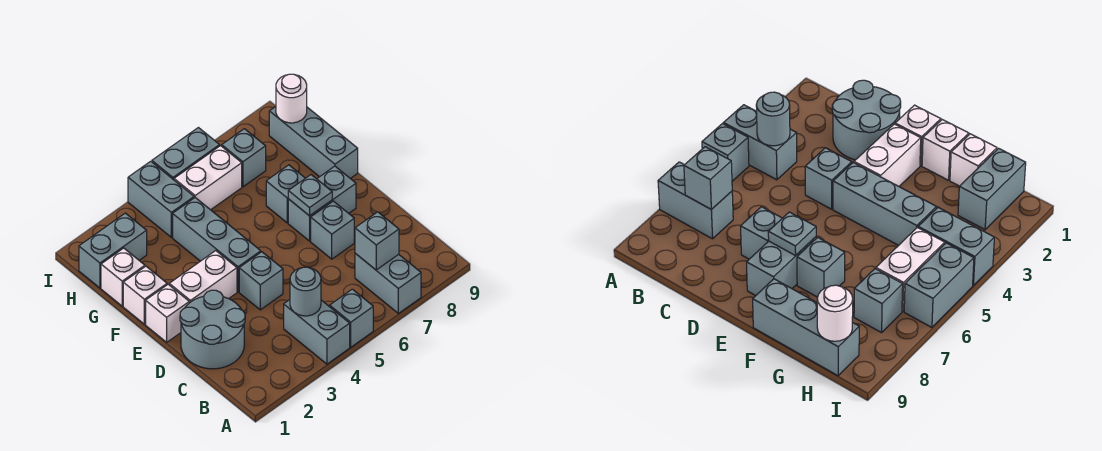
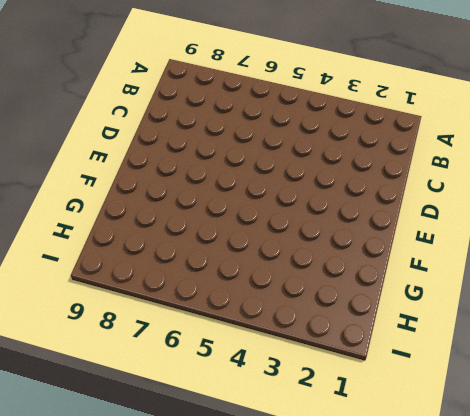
none -> grey 1x2 brick [284,300,350,364]
none -> grey 1x1 brick [330,289,373,347]
none -> grey 1x2 brick [355,254,421,313]

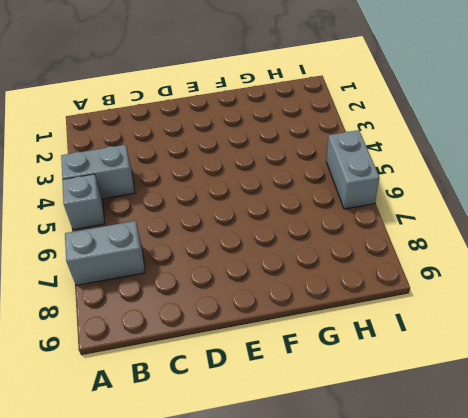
none -> grey 2x2 round brick [180,290,245,369]
none -> grey 1x1 brick [239,252,283,310]
none -> grey 1x1 brick [311,201,354,259]

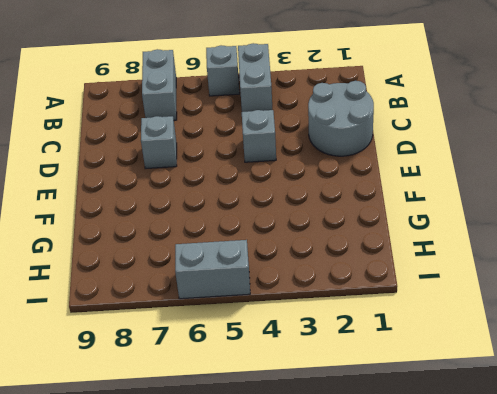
none -> white 1x1 brick [146,284,189,342]
none -> white 1x2 brick [169,251,237,303]
none -> grey 1x3 brick [173,198,261,292]

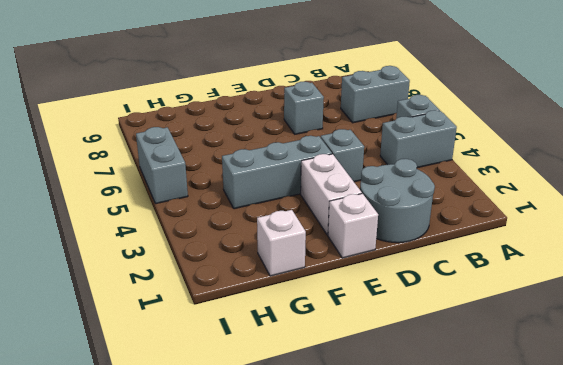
none -> grey 1x2 brick [288,166,356,241]
none -> white 1x1 brick [123,266,167,324]
none -> grey 1x1 brick [266,165,305,223]

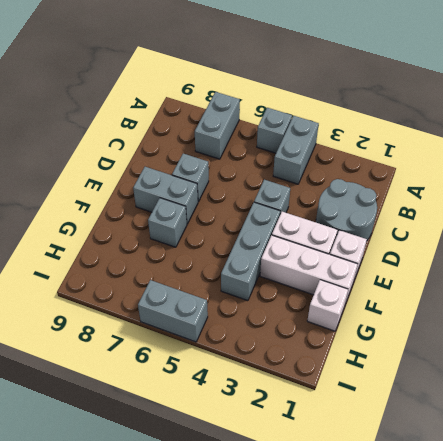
white 1x3 brick [260,235,358,303] -> white 1x1 brick [123,266,167,324]
none -> grey 1x3 brick [269,107,358,178]
none -> grey 1x2 brick [79,213,147,288]
none -> grey 1x2 brick [128,161,194,237]

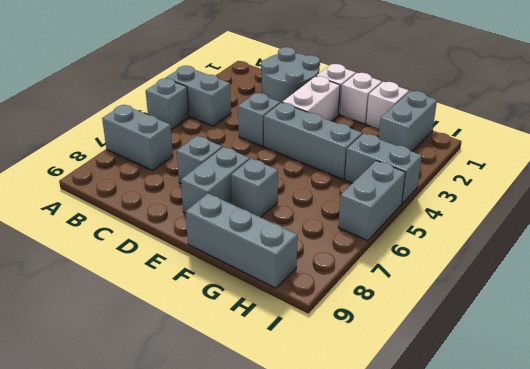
none -> white 1x2 brick [174,146,242,210]
none -> grey 1x1 brick [222,129,266,187]
none -> grey 1x1 round brick [290,267,321,316]

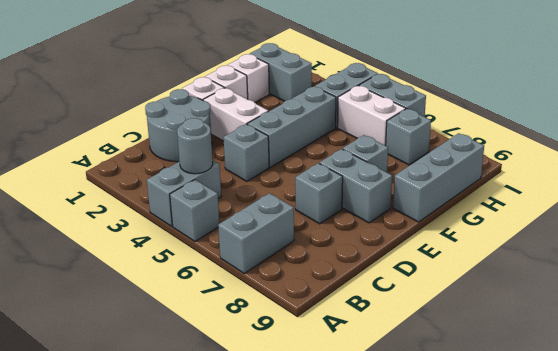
none -> grey 1x1 brick [355,212,399,270]
none -> grey 1x1 plate [288,175,332,216]
none -> white 1x1 round brick [276,74,307,123]

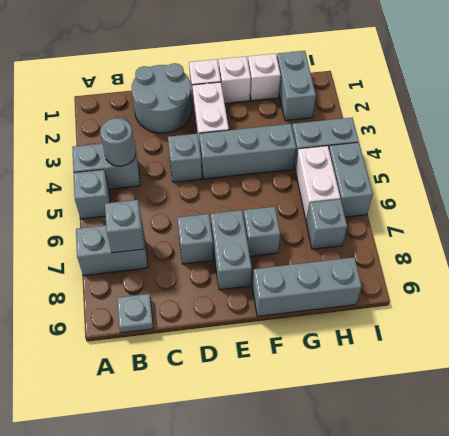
grey 1x1 plate [117,294,153,333] -> grey 1x1 plate moved to [288,175,332,216]
none -> white 1x1 round brick [276,74,307,123]

